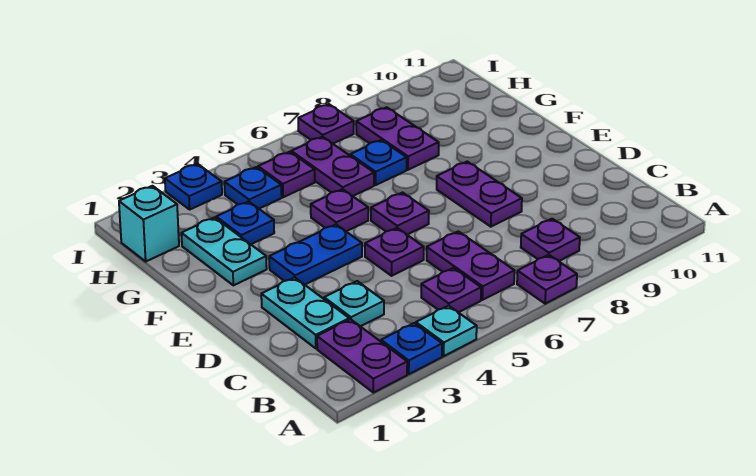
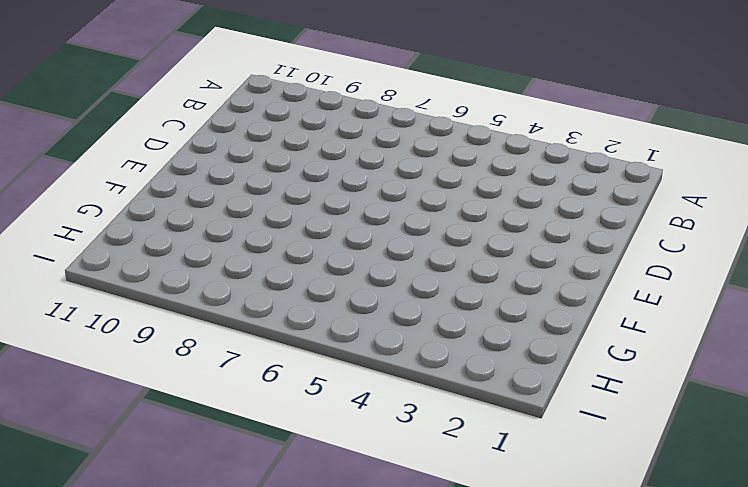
none -> purple 1x2 plate [317,319,407,393]
none -> blue 1x1 plate [381,323,442,374]
none -> cyan 1x1 plate [416,306,477,356]

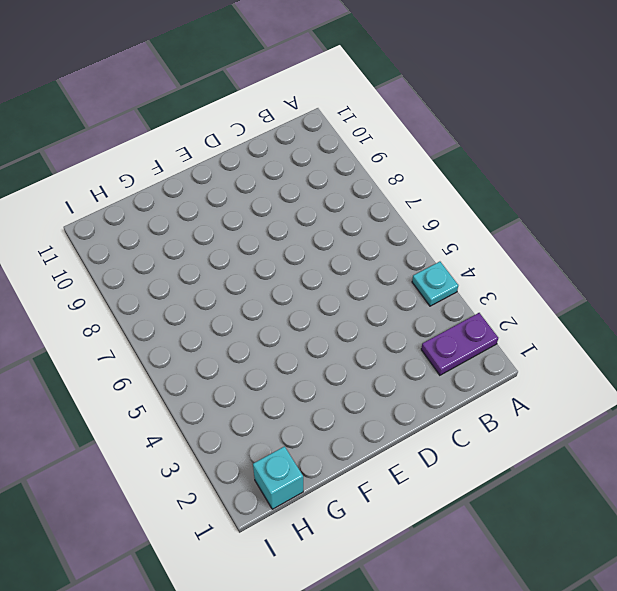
none -> blue 1x1 plate [381,323,442,374]
none -> purple 1x1 plate [517,255,577,304]
none -> purple 1x1 plate [421,268,481,312]

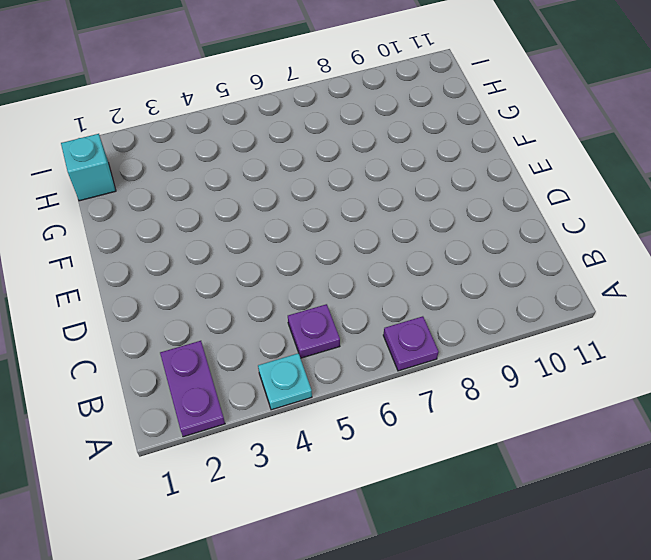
none -> blue 1x1 plate [381,323,442,374]
none -> purple 1x2 plate [427,231,514,300]
none -> purple 1x1 plate [521,219,580,261]

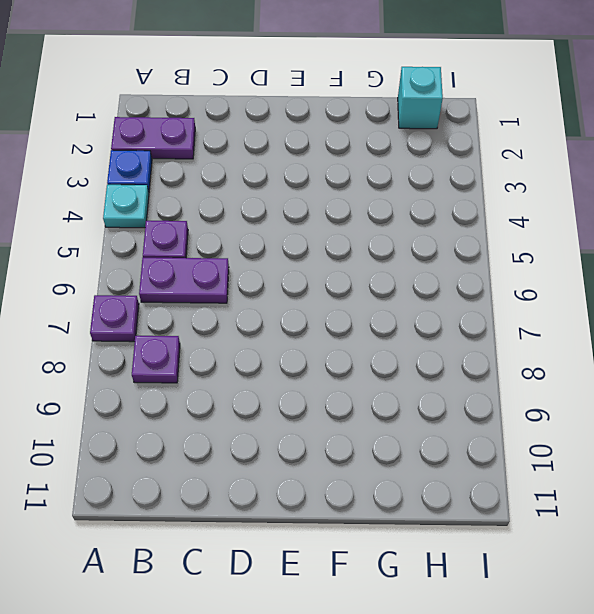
none -> cyan 1x2 plate [261,277,349,348]
none -> cyan 1x1 plate [324,281,384,326]
none -> purple 1x1 plate [365,228,424,276]

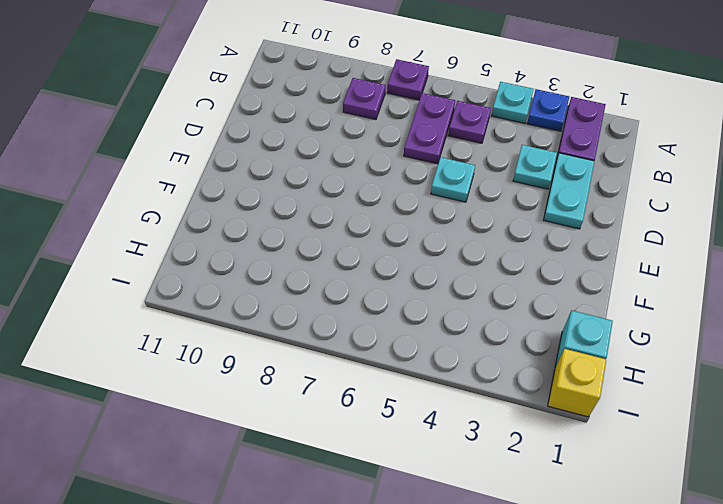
cyan 1x1 plate [431,157,475,202] -> purple 1x1 plate [365,228,424,276]
yellow 1x1 brick [548,349,606,417] -> none
none -> purple 1x2 plate [437,162,522,227]
none -> blue 1x2 plate [269,224,362,285]
none -> purple 1x1 plate [371,193,429,235]

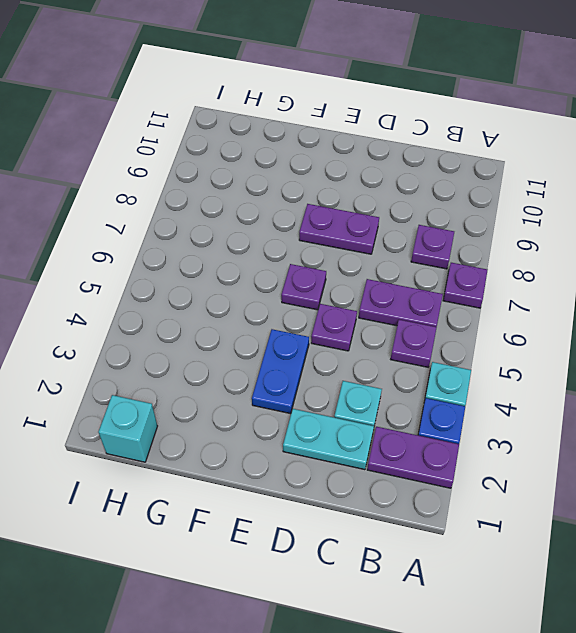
none -> cyan 1x2 plate [181,217,267,285]
none -> purple 1x1 plate [311,189,368,231]
none -> blue 1x1 plate [216,202,274,244]

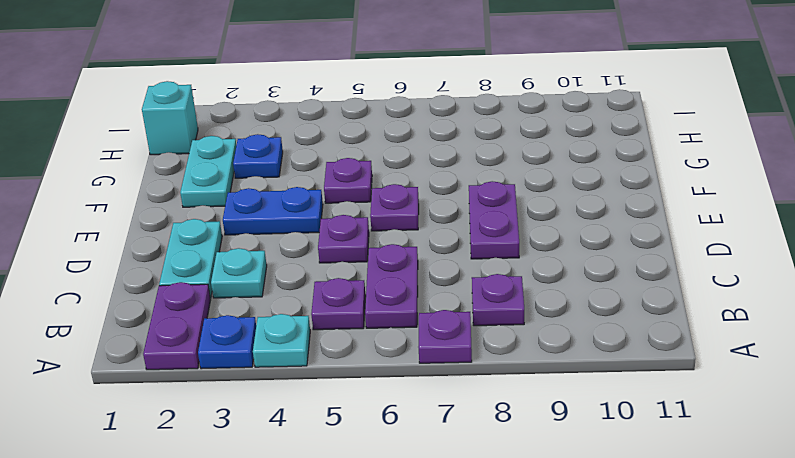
none -> purple 1x2 plate [291,137,374,196]
none -> blue 1x1 plate [350,140,407,185]
none -> purple 1x2 plate [356,107,439,170]

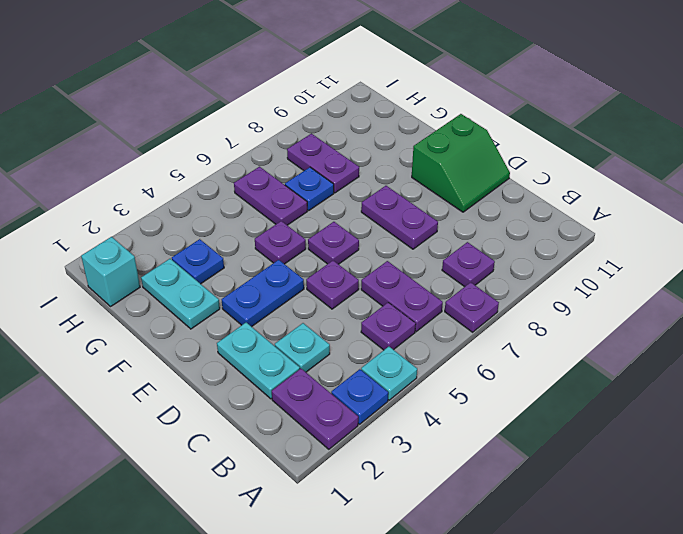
green 2x2 slope [412,114,510,212] -> none
none -> blue 1x1 plate [224,167,282,209]
none -> purple 1x1 plate [258,152,315,197]
none -> blue 1x1 plate [165,164,222,209]

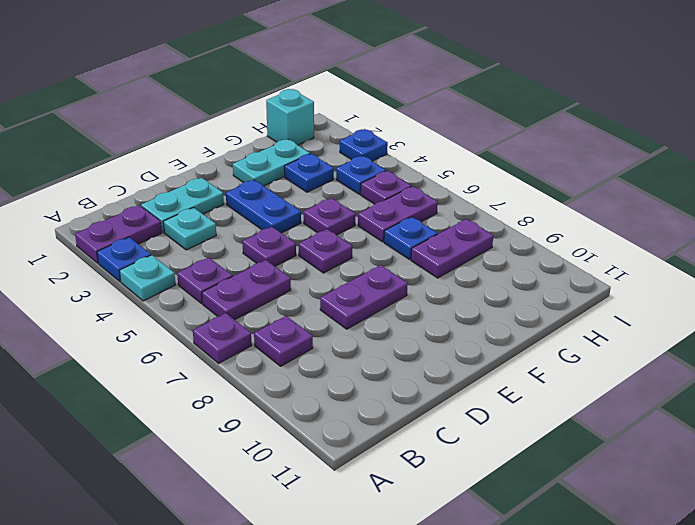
none -> purple 1x1 plate [298,104,354,144]

